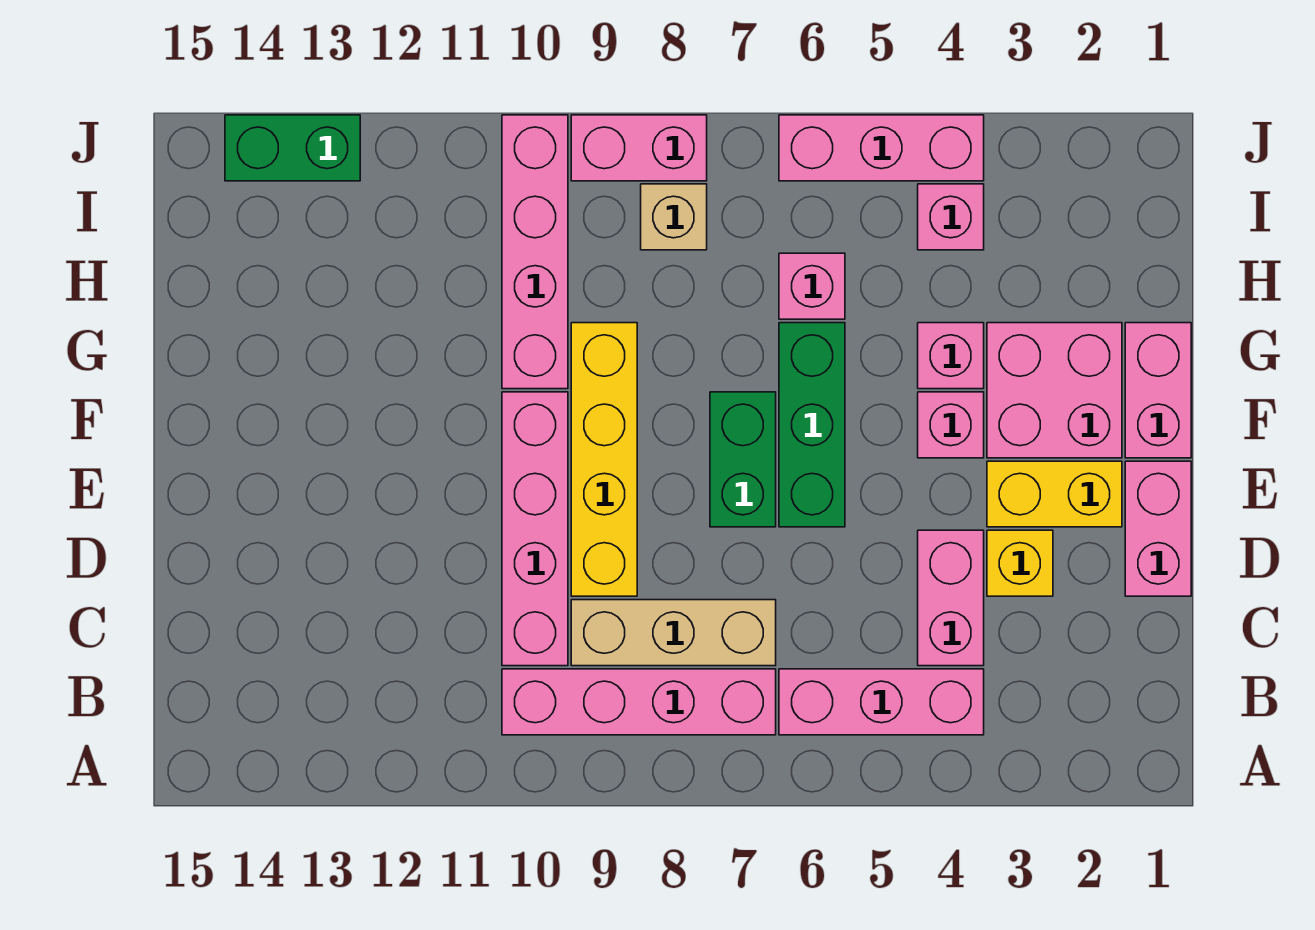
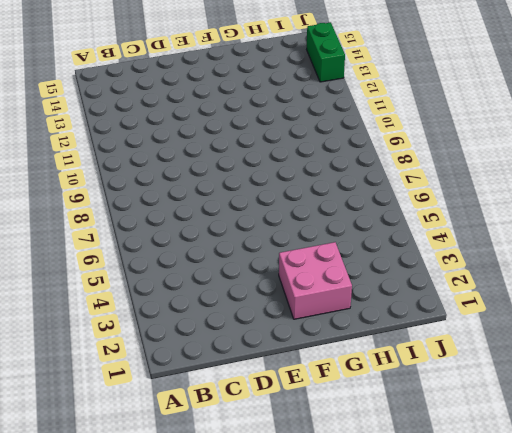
none -> pink 1x3 brick [779,669,984,735]
none -> pink 1x4 brick [502,669,776,735]
none -> pink 1x2 brick [918,530,984,666]

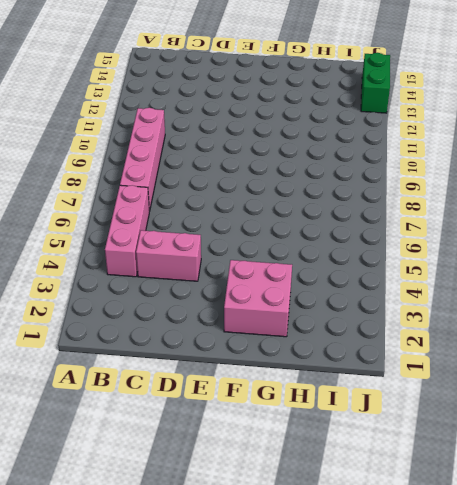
none -> tan 1x3 brick [571,600,776,666]
none -> pink 1x4 brick [502,392,568,666]
none -> pink 1x2 brick [1125,461,1191,596]

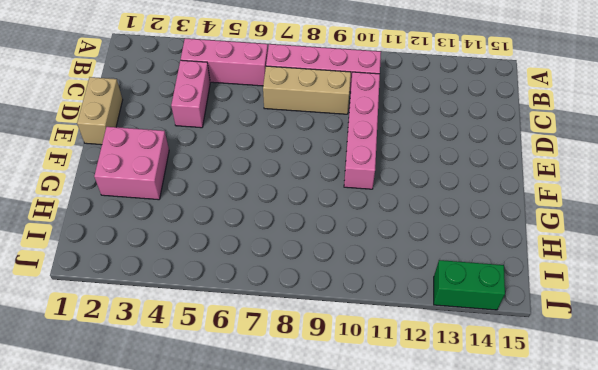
tan 1x2 brick [77,77,123,145] -> pink 1x2 brick [1125,461,1191,596]
none -> yellow 1x1 brick [987,530,1053,596]
none -> yellow 1x4 brick [571,323,637,596]
none -> yellow 1x2 brick [987,461,1122,527]

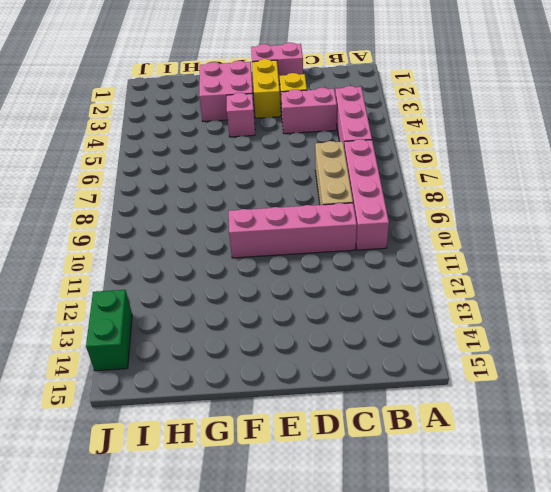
none -> yellow 1x4 brick [571,323,637,596]
none -> green 1x3 brick [779,323,845,527]
none -> green 1x2 brick [710,392,776,527]

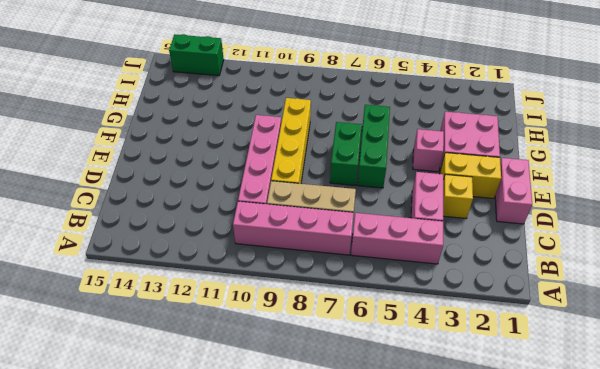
none -> pink 1x2 brick [1125,323,1191,458]
none -> pink 1x1 brick [918,323,984,389]
none -> pink 1x4 brick [502,115,568,389]

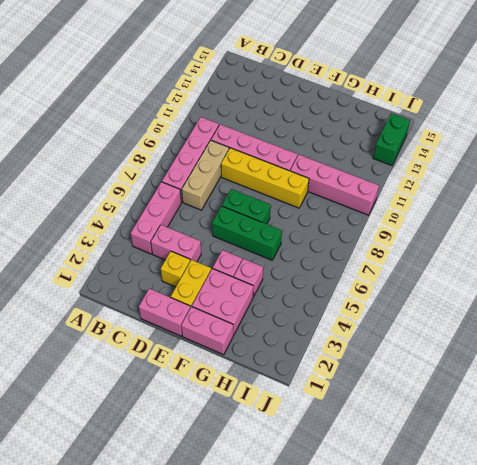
none -> pink 1x1 brick [779,253,845,319]
none -> pink 1x1 brick [918,184,984,250]
none -> tan 1x1 brick [641,184,707,250]

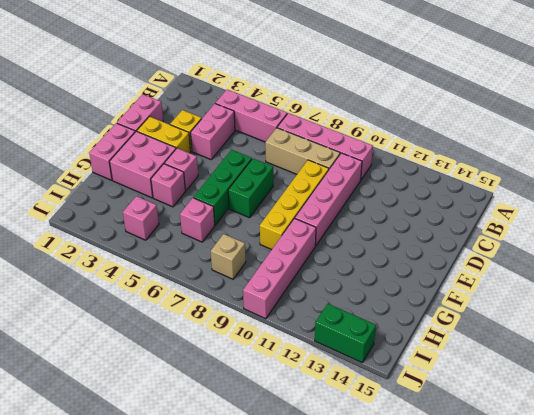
none -> pink 1x3 brick [779,115,984,181]
none -> pink 1x2 brick [571,115,707,181]

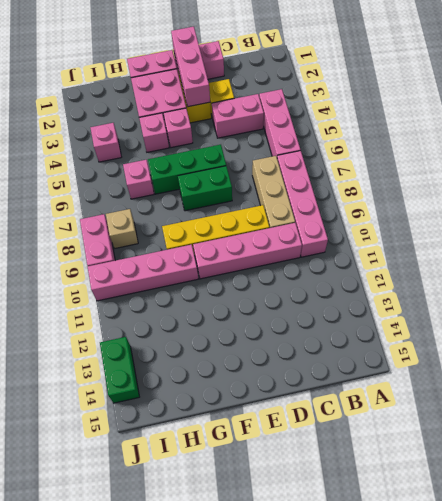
pink 1x3 brick [171,27,210,107] -> pink 1x3 brick moved to [779,115,984,181]

